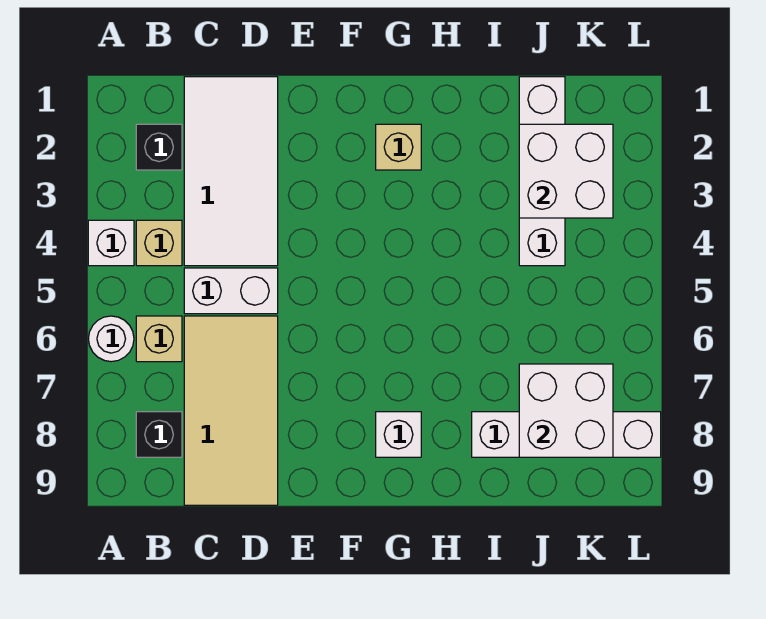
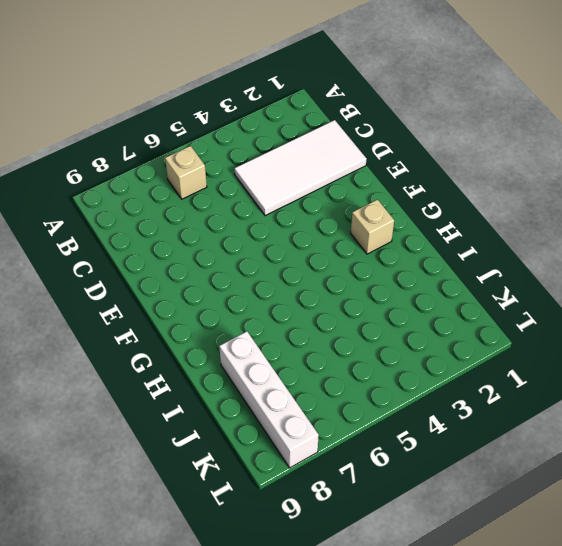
none -> white 1x1 brick [88,220,134,266]
none -> white 1x1 round brick [88,316,134,362]
none -> black 1x1 brick [136,124,182,170]

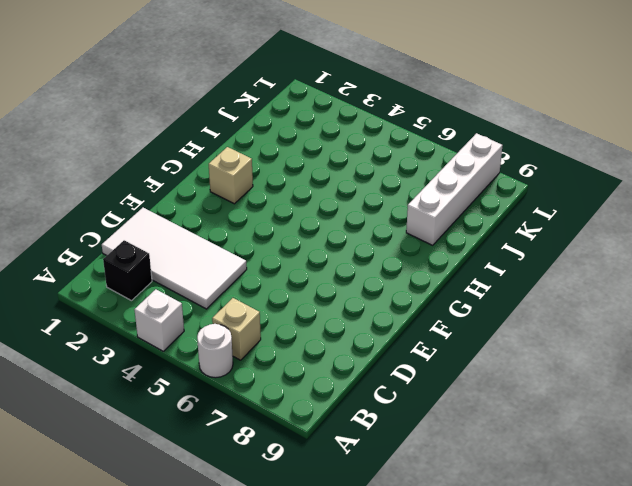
none -> tan 1x1 brick [136,220,182,266]
none -> black 1x1 brick [136,412,182,457]
none -> white 1x2 brick [184,268,278,314]

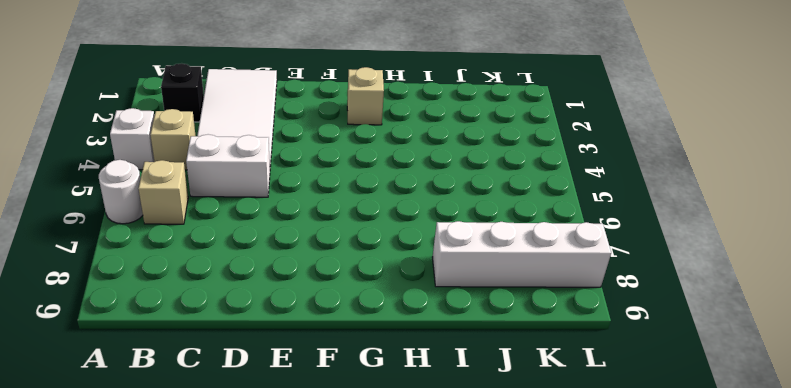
none -> black 1x1 brick [136,412,182,457]
none -> tan 2x4 tile [184,316,278,505]
none -> white 1x1 brick [376,412,421,457]

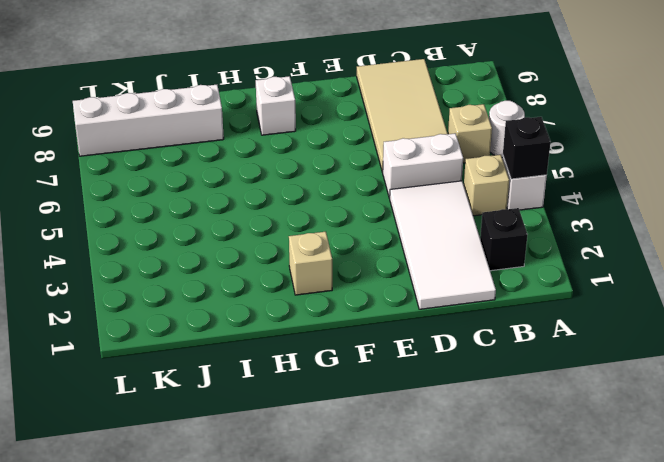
black 1x1 brick [503,117,550,179] -> black 1x1 brick moved to [136,412,182,457]
none -> white 1x4 brick [519,77,565,266]
none -> white 2x2 brick [519,124,613,218]
none -> white 2x2 brick [519,364,613,457]

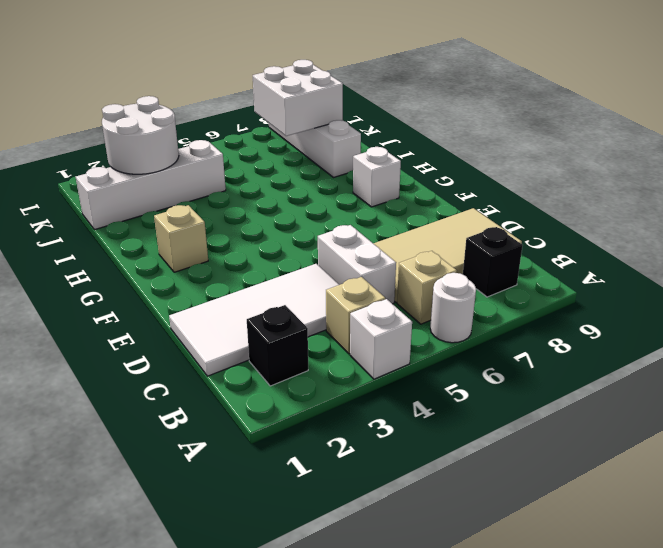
white 2x2 round brick [102,96,179,174] -> white 2x2 brick [519,124,613,218]

